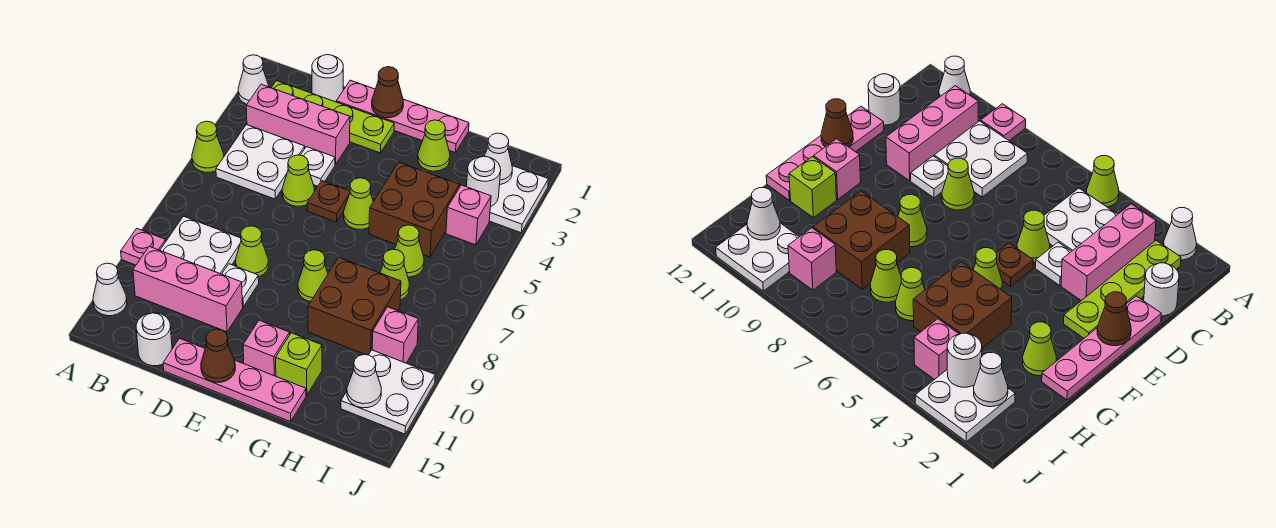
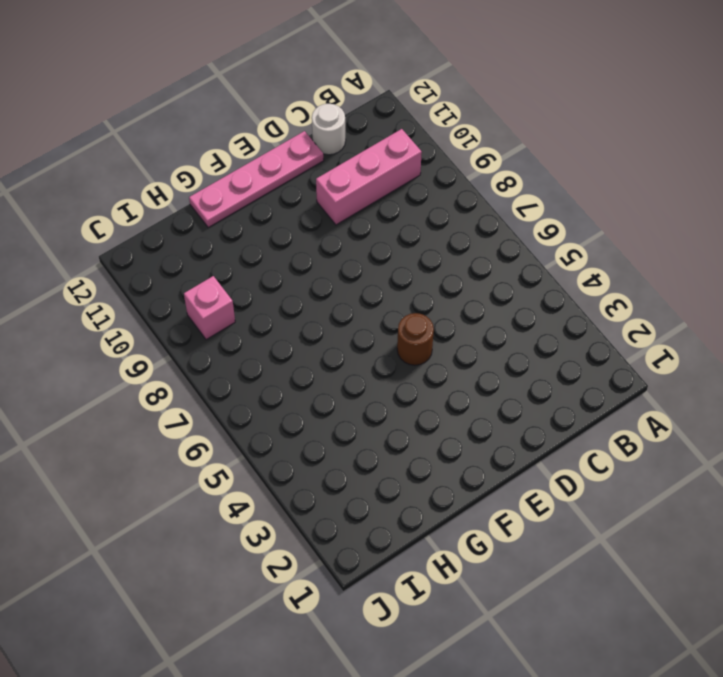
brown 1x1 round brick [397,313,434,365] -> brown 1x1 plate [307,181,350,222]
none -> white 1x1 cone [238,55,269,104]
none -> lime 1x1 cone [192,121,224,172]
none -> pink 1x1 plate [121,228,166,265]
none -> white 1x1 cone [93,263,127,316]

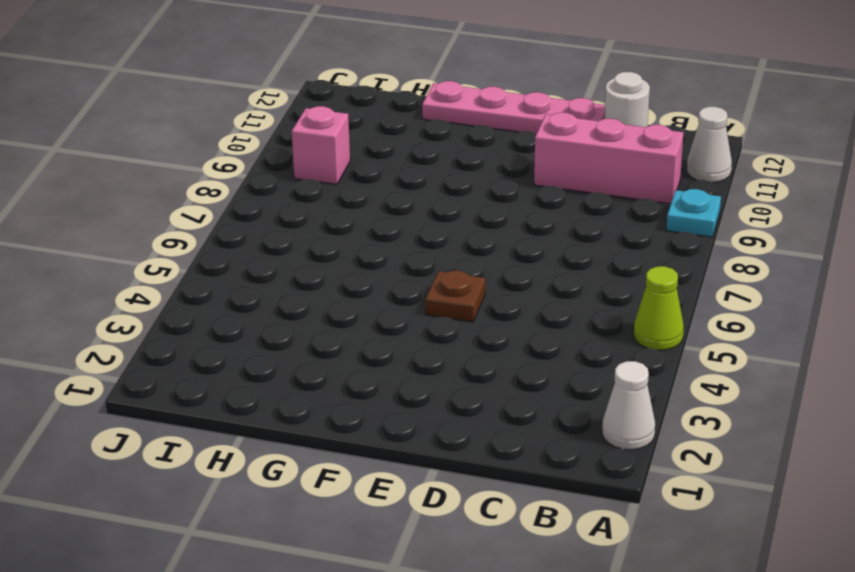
cyan 1x1 plate [666,189,721,237] -> pink 1x1 plate [121,228,166,265]
none -> lime 1x4 plate [272,81,394,153]
none -> pink 1x3 brick [246,84,350,164]
none -> white 2x2 plate [216,125,305,199]
none -> white 2x2 plate [160,216,241,274]

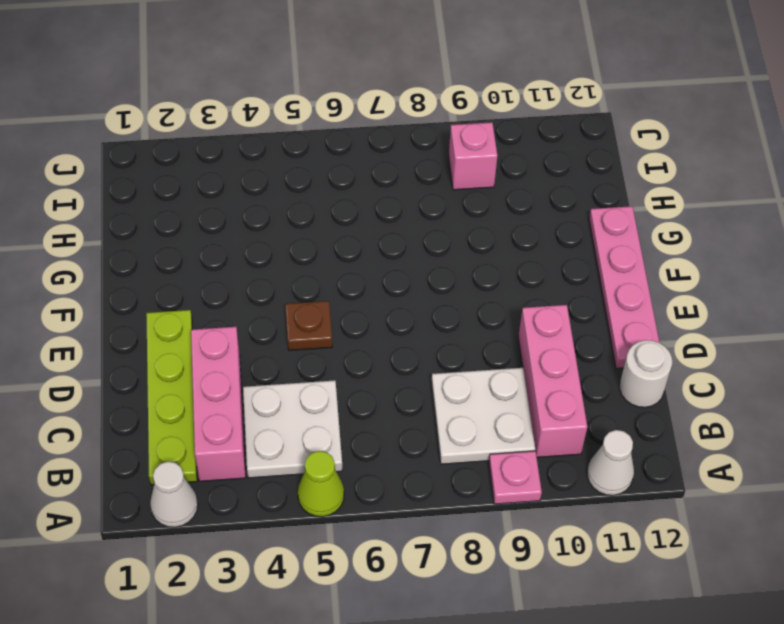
none -> white 1x1 round brick [312,55,343,102]
none -> pink 1x4 plate [336,80,469,153]
none -> white 1x1 plate [301,147,335,186]
none -> lime 1x1 cone [282,155,314,206]

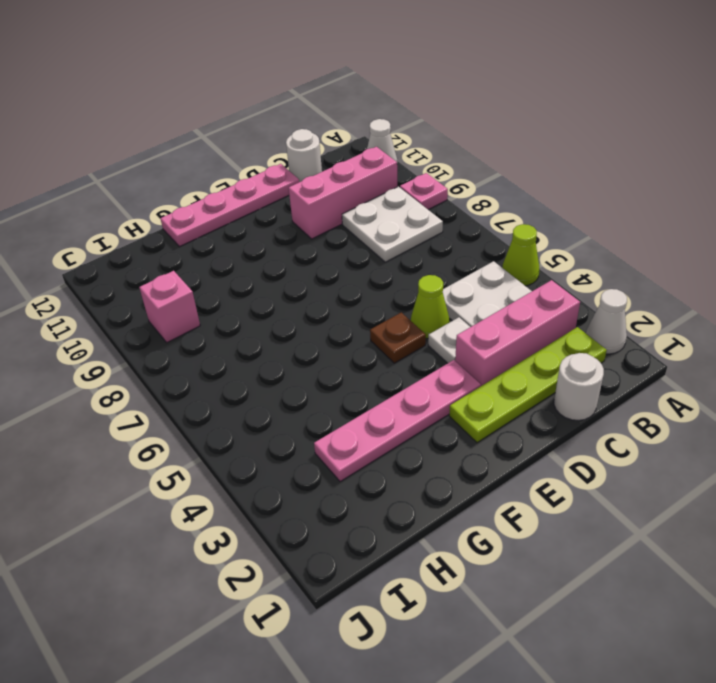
pink 1x4 plate [314,360,481,482] -> pink 1x4 plate moved to [336,80,469,153]
none -> lime 1x1 cone [236,226,268,277]
none -> white 1x1 plate [222,264,259,307]
none -> lime 1x1 cone [344,178,373,229]
none -> lime 1x1 cone [298,250,328,302]

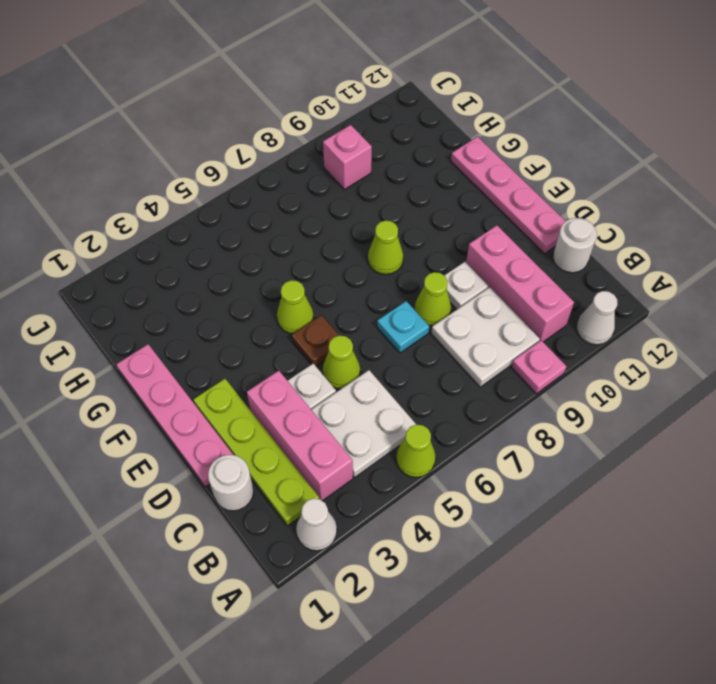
cyan 1x1 plate [377,301,429,353] -> none
none -> pink 1x1 brick [243,320,290,376]
none -> lime 1x1 cone [418,120,450,171]
none -> brown 2x2 brick [369,162,460,257]
none -> brown 2x2 brick [308,258,401,355]

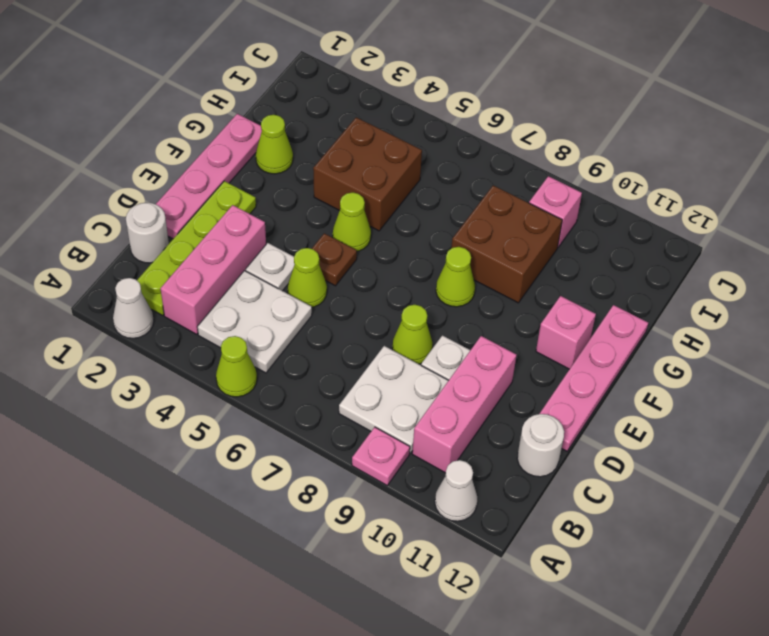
none -> lime 1x1 brick [276,333,322,395]
none -> lime 1x1 cone [394,225,424,277]
none -> lime 1x1 cone [380,249,409,300]
none -> white 2x2 plate [489,166,548,233]

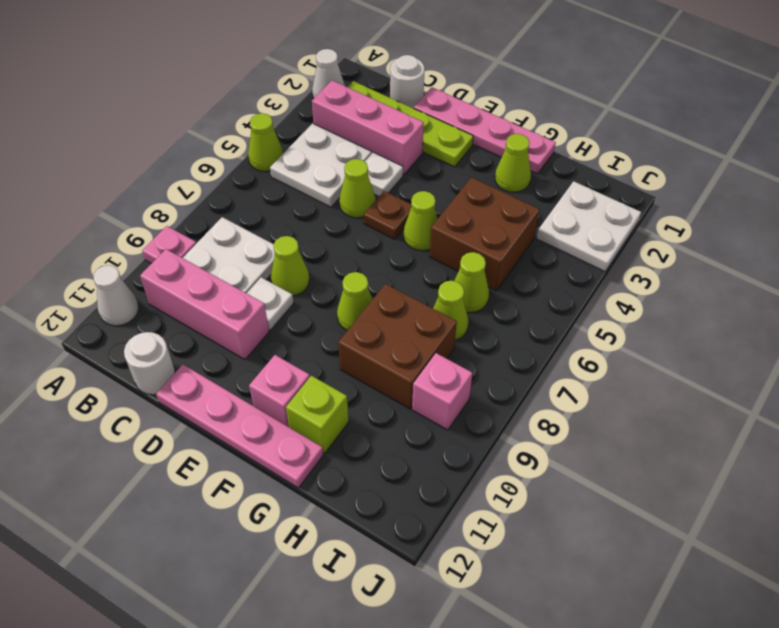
none -> pink 1x1 brick [446,185,491,245]
none -> white 2x2 plate [341,350,435,434]
none -> brown 1x1 cone [372,67,403,118]
none -> brown 1x1 cone [201,329,235,382]

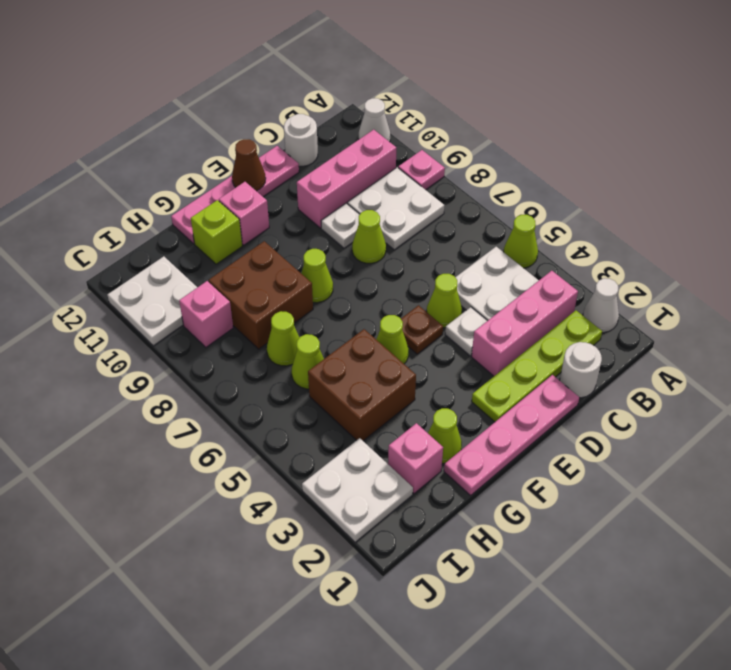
pink 1x1 brick [388,423,443,494] -> pink 1x1 brick moved to [446,185,491,245]
none -> brown 1x1 cone [372,67,403,118]
none -> white 1x1 cone [484,133,512,184]
none -> white 1x1 round brick [467,156,501,207]
none -> white 1x1 cone [347,355,381,408]

